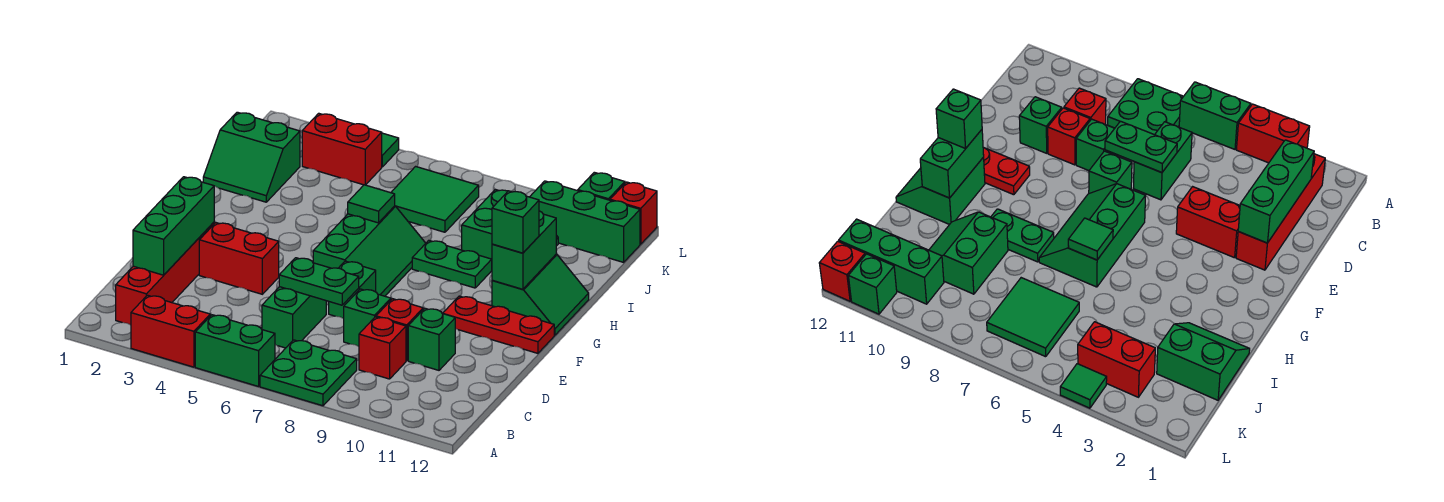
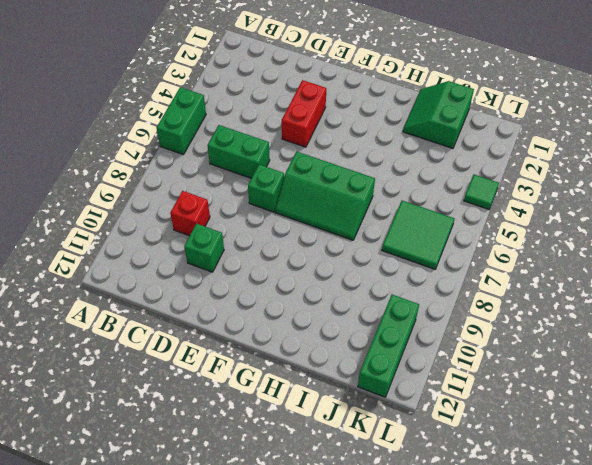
none -> red 1x2 brick [131,295,210,367]
none -> green 2x2 plate [260,340,357,406]
none -> red 1x4 brick [116,222,214,325]

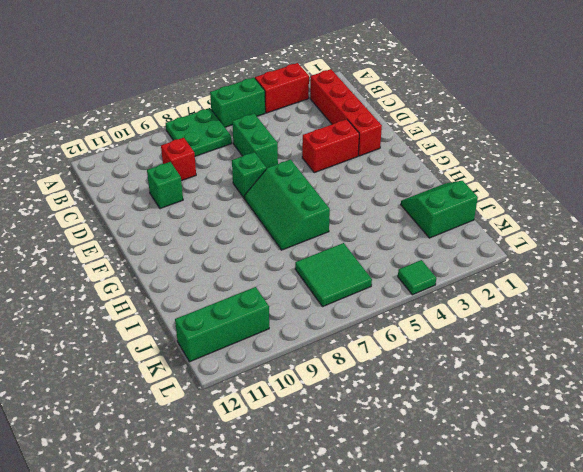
none -> green 1x1 brick [344,289,391,346]
none -> red 1x1 brick [376,299,423,361]
none -> red 1x3 plate [443,296,554,353]

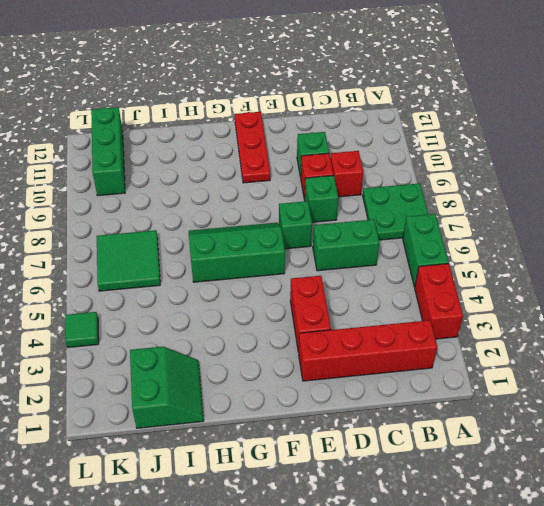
none -> green 2x2 slope [492,254,589,335]
none -> green 1x2 plate [412,240,492,288]
none -> green 2x2 slope [462,189,558,259]

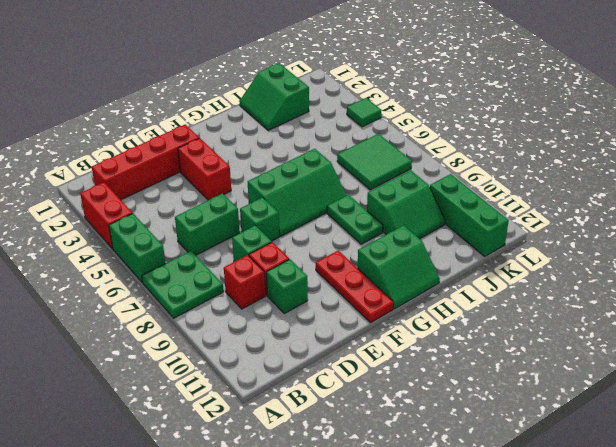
none -> red 1x2 brick [302,113,382,185]
none -> green 1x1 brick [578,172,625,200]
none -> red 1x1 brick [610,182,657,244]

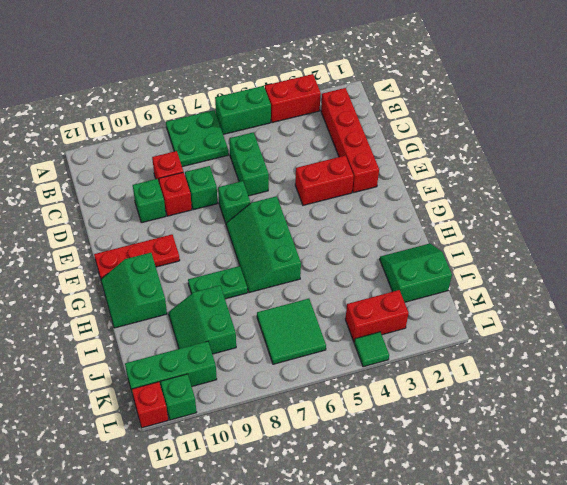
none -> green 1x3 brick [133,177,214,275]
none -> green 1x2 plate [279,258,359,305]
none -> green 1x2 brick [492,211,556,289]

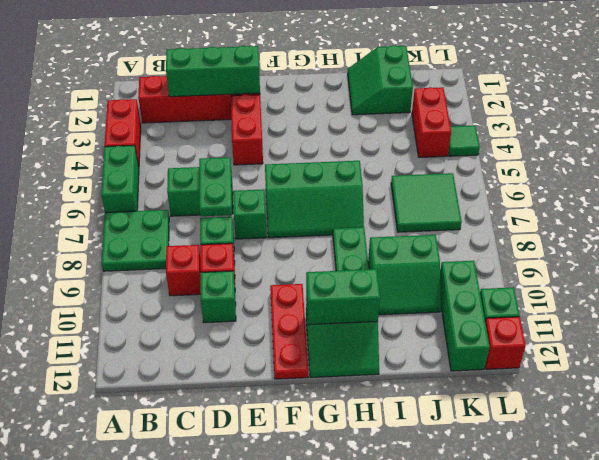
none -> green 1x1 tile [348,185,395,223]
none -> green 1x1 brick [492,191,539,253]

